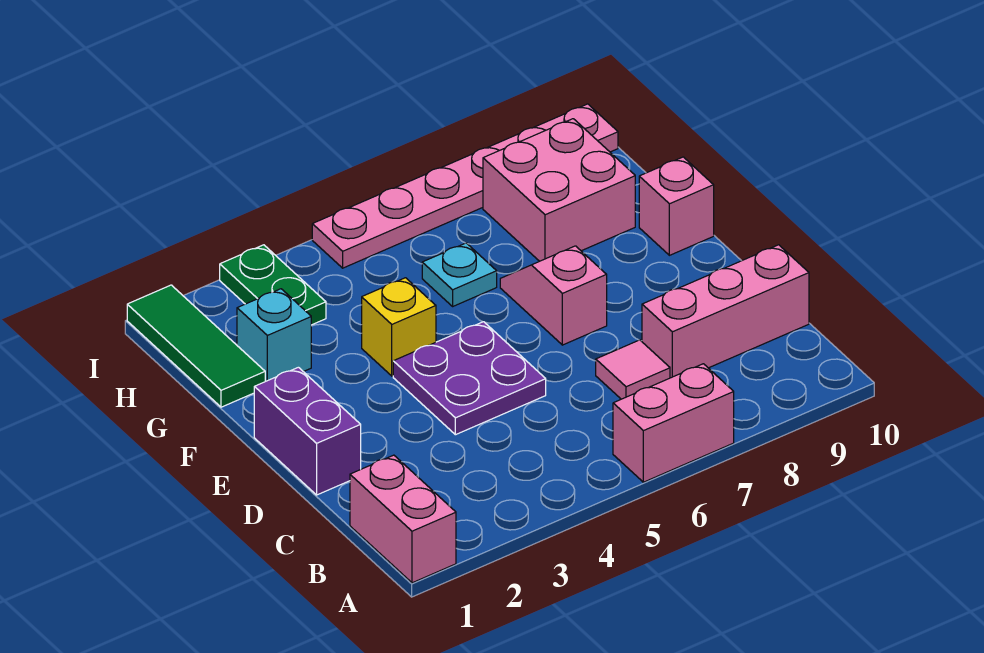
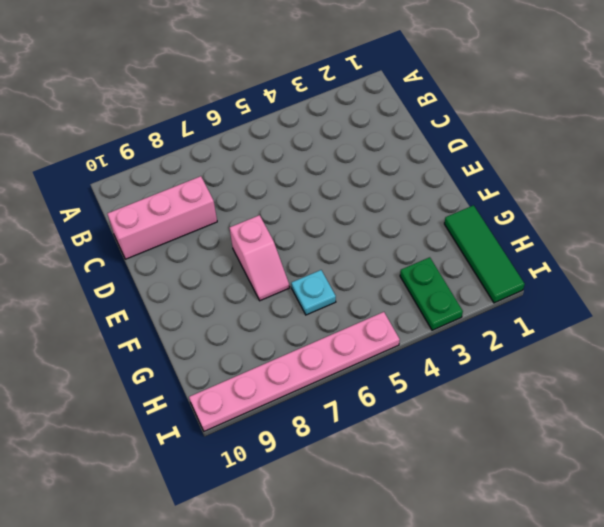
none -> pink 1x2 brick [350,455,456,583]
none -> pink 1x2 brick [613,364,734,482]
none -> pink 1x1 tile [596,340,670,399]

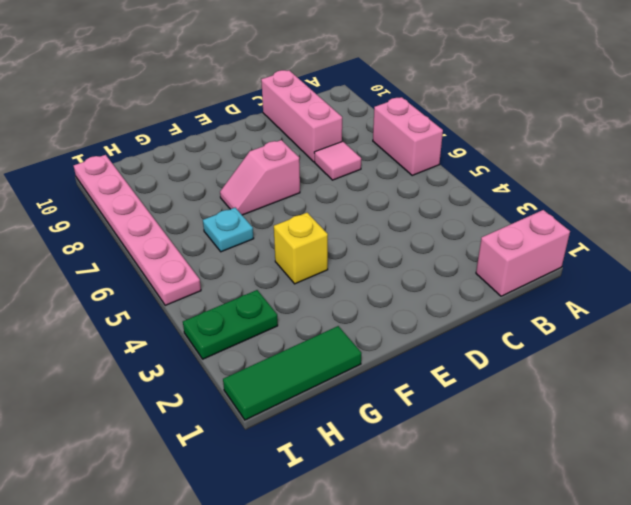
none -> purple 1x2 brick [254,367,361,495]
none -> purple 2x2 plate [393,322,546,435]
none -> pink 1x1 brick [639,157,714,255]

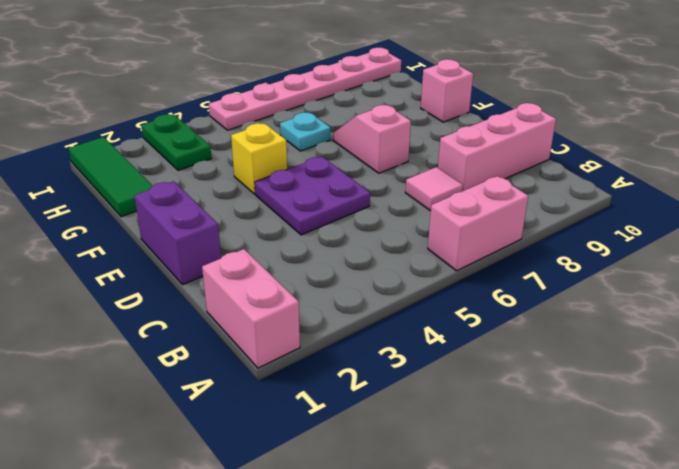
none -> cyan 1x1 brick [237,289,311,381]
none -> pink 2x2 brick [483,119,635,261]

